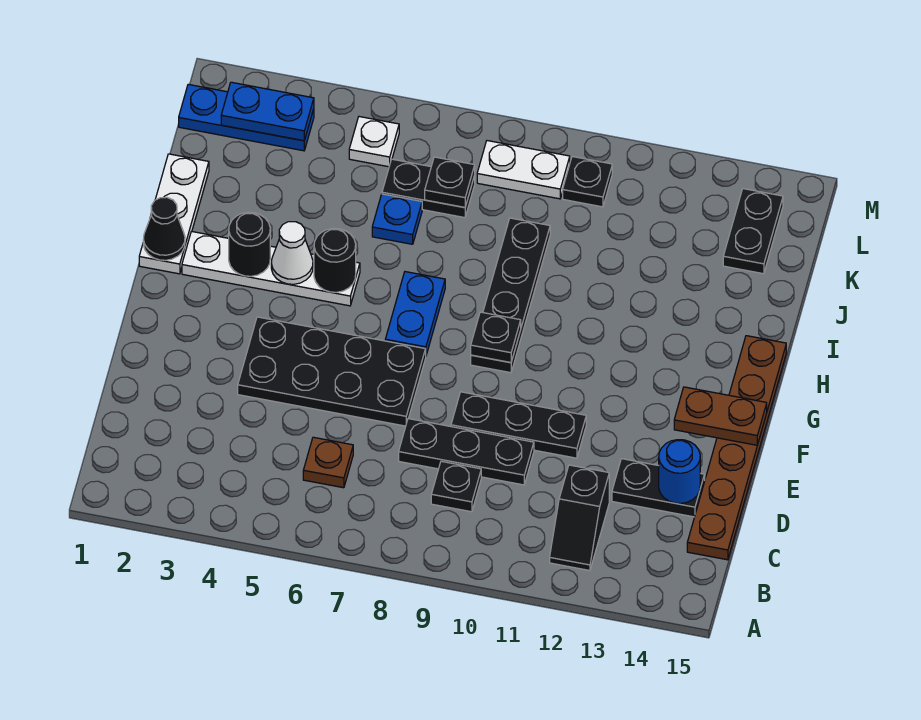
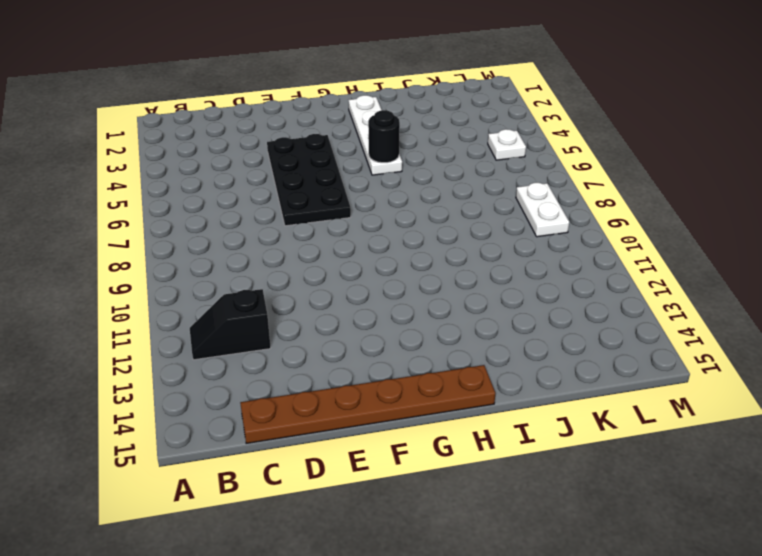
none -> brown 1x1 plate [303,437,353,488]
none -> black 1x1 plate [431,461,481,512]
none -> black 1x3 plate [399,419,534,485]

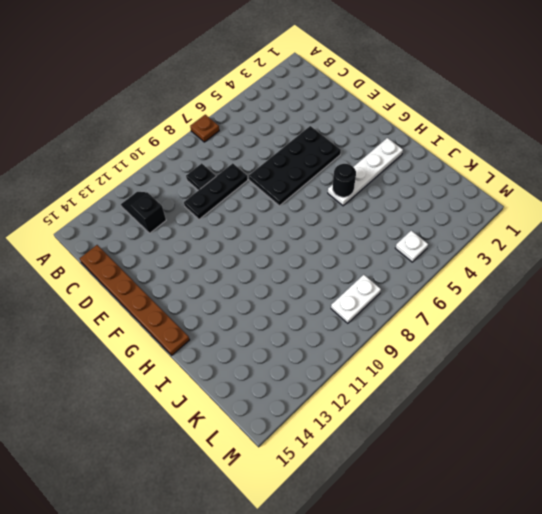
brown 1x1 plate [190,115,219,142] -> brown 1x1 plate moved to [303,437,353,488]
none -> black 1x2 plate [612,459,705,517]
none -> black 1x3 plate [451,392,586,458]
none -> blue 1x2 plate [385,272,445,355]

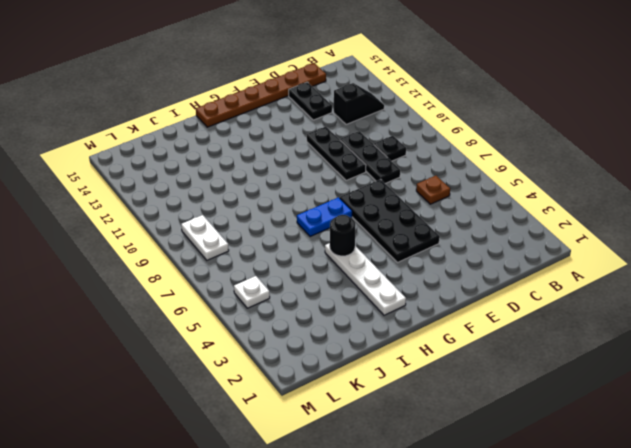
none -> black 1x4 plate [471,218,550,373]
none -> white 1x3 plate [139,154,209,274]
none -> blue 1x1 plate [372,194,422,244]

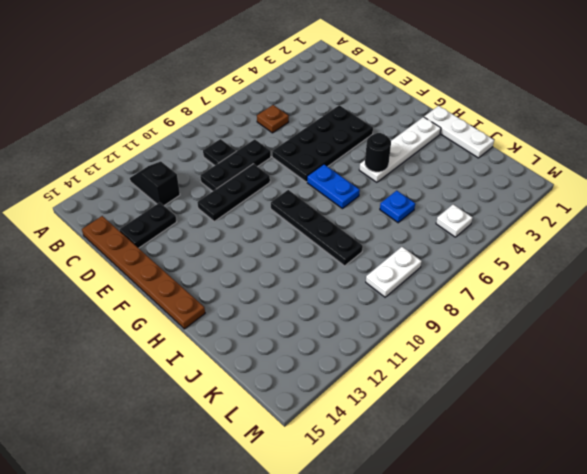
none -> black 1x2 plate [382,159,475,218]
none -> black 1x2 plate [723,189,783,274]
none -> blue 1x3 plate [179,84,314,151]

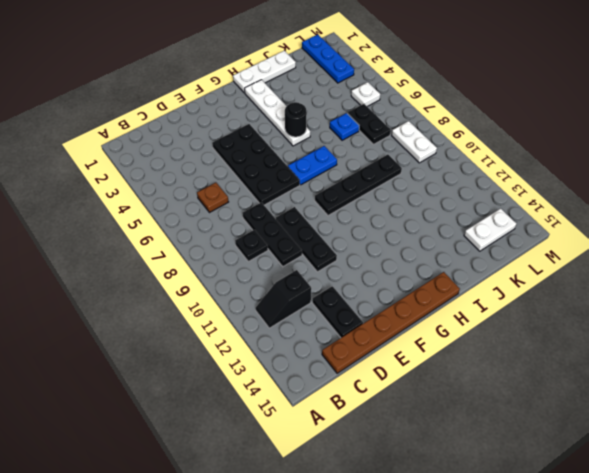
white 1x2 plate [464,209,517,251] -> black 1x2 plate [723,189,783,274]
none -> black 1x1 plate [563,157,612,207]
none -> blue 1x1 round brick [659,440,700,503]
none -> brown 1x2 plate [674,387,767,445]

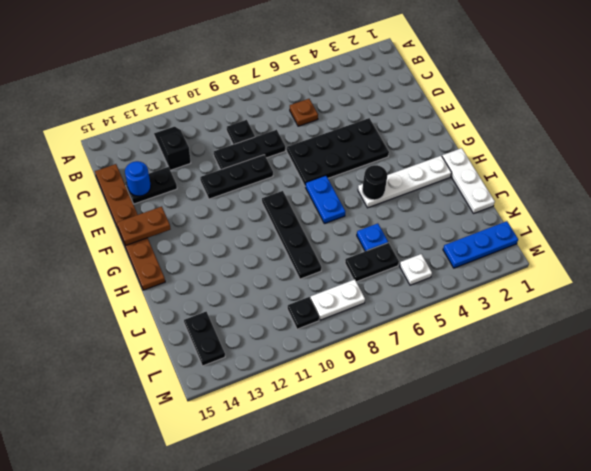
none -> black 1x1 plate [471,312,521,363]
none -> black 1x1 cone [143,197,185,260]
none -> black 1x1 round brick [229,212,270,276]

